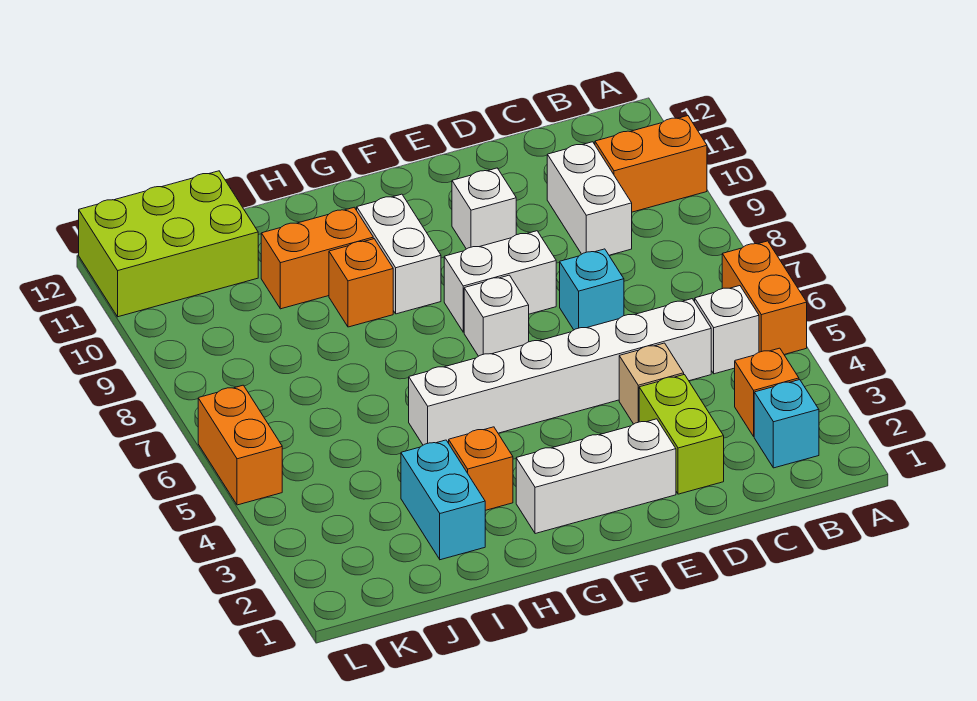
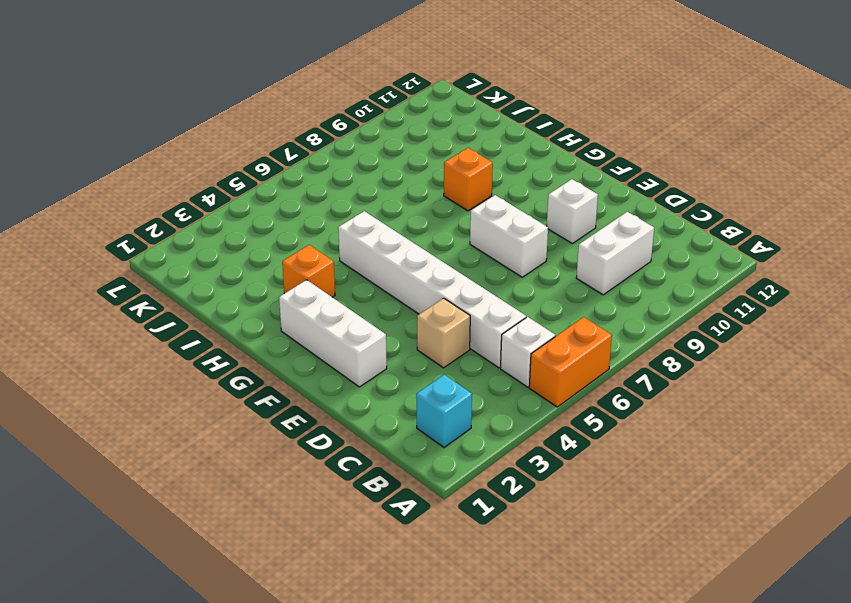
none -> orange 1x2 brick [595,116,707,212]
none -> orange 1x1 brick [735,348,799,436]
none -> lime 1x2 brick [639,375,724,494]

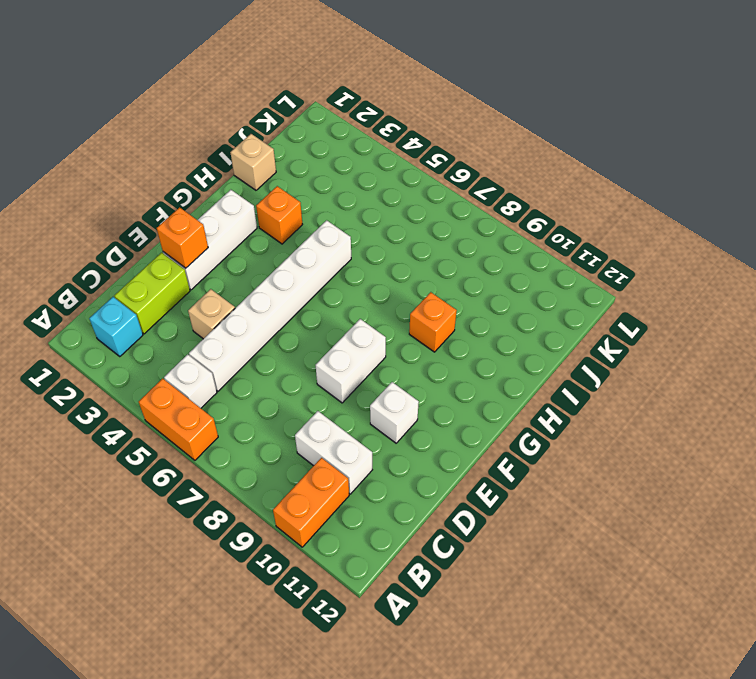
lime 1x2 brick [114,253,190,334] -> lime 1x2 brick turned to [639,375,724,494]
orange 1x1 brick [157,207,208,268] -> orange 1x1 brick moved to [735,348,799,436]
tan 1x1 brick [230,134,276,190] -> none
none -> cyan 1x1 brick [560,249,624,330]
none -> white 1x1 brick [464,275,529,356]
none -> white 1x2 brick [357,194,441,314]

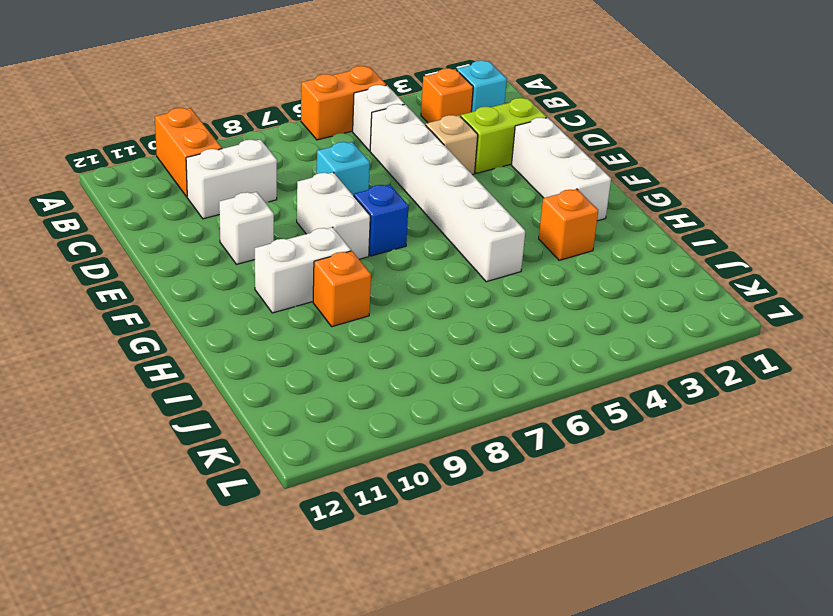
blue 1x1 brick [354,184,408,256] -> white 1x1 brick [464,275,529,356]
none -> orange 1x2 brick [261,207,373,309]
none -> cyan 1x2 brick [401,440,485,560]
none -> lime 2x3 brick [79,171,258,317]

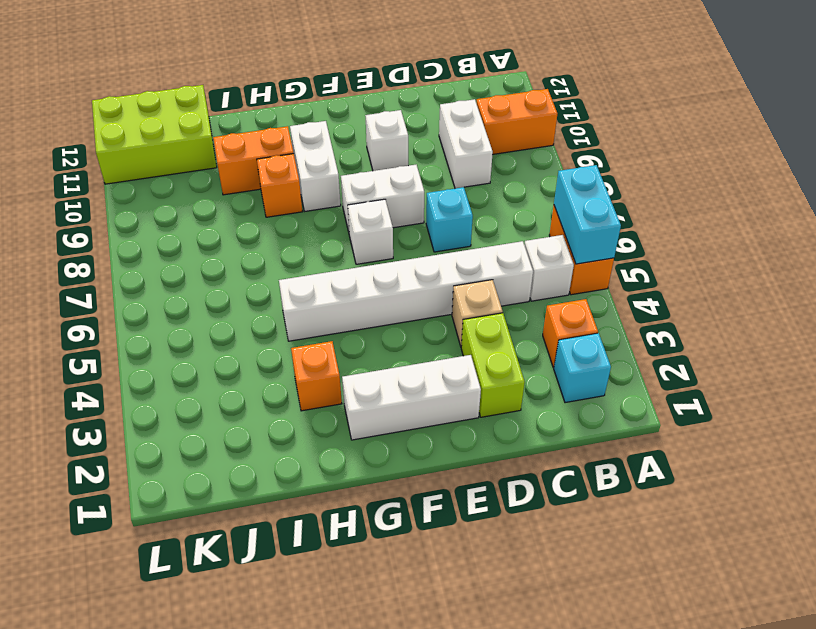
cyan 1x2 brick [554,165,621,264] -> cyan 1x2 brick moved to [401,440,485,560]
none -> orange 1x2 brick [198,385,282,505]

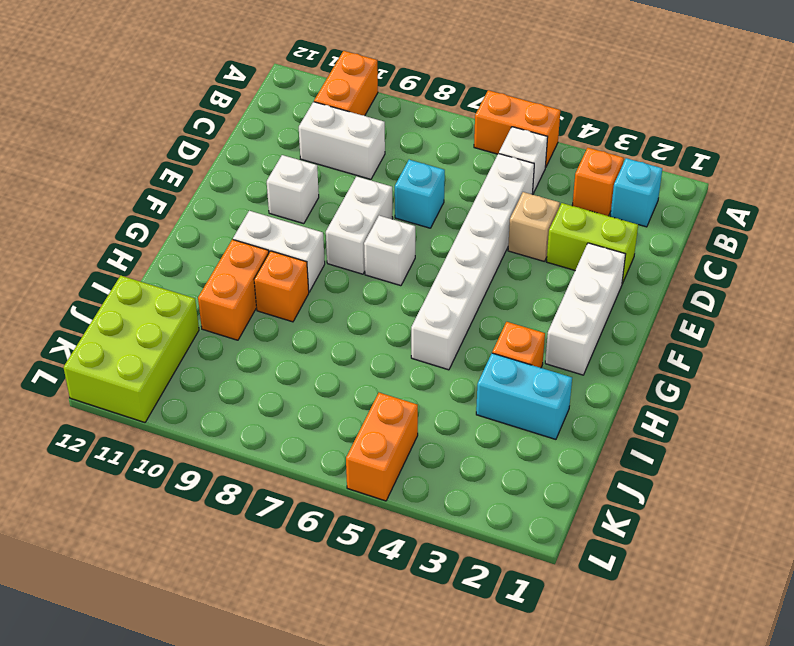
orange 1x2 brick [346,393,418,501] -> orange 1x2 brick turned to [198,385,282,505]

